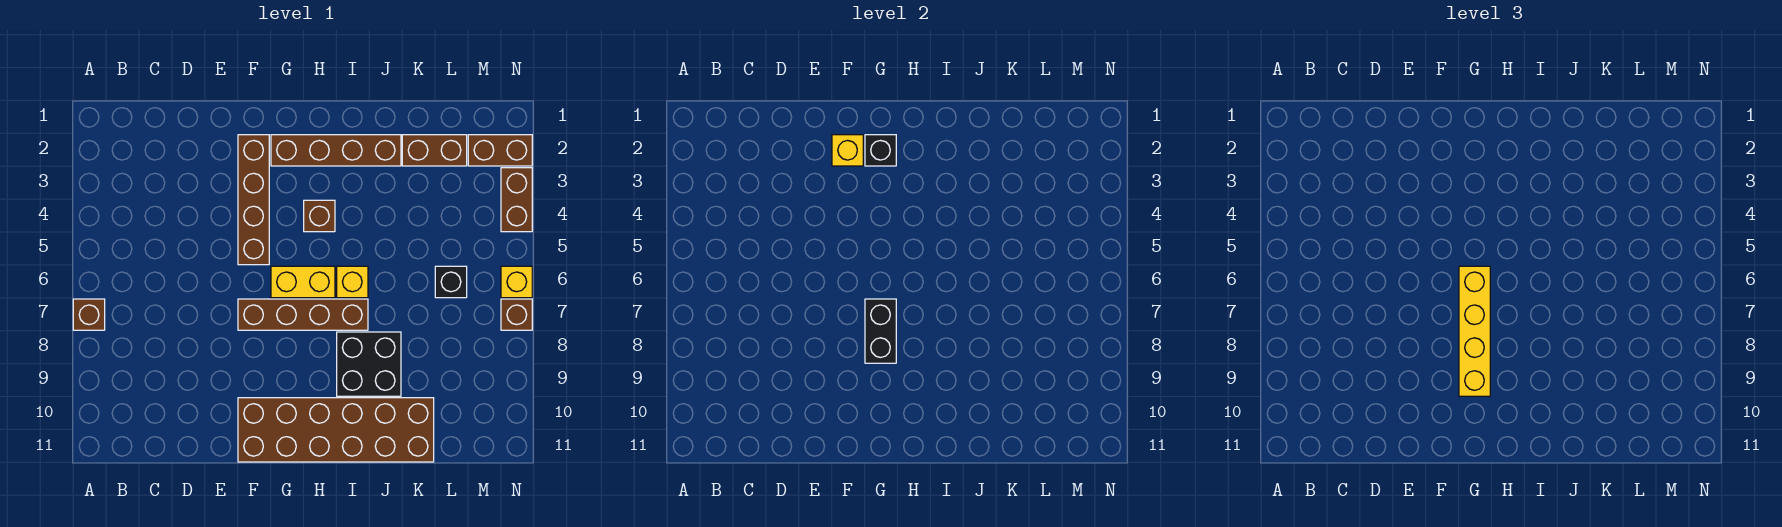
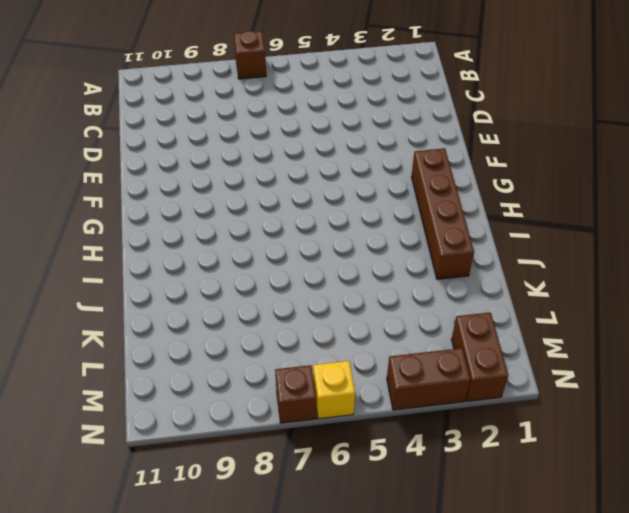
none -> brown 1x4 brick [238,135,269,265]
none -> brown 1x4 brick [238,299,368,330]
none -> brown 2x6 brick [238,398,434,462]

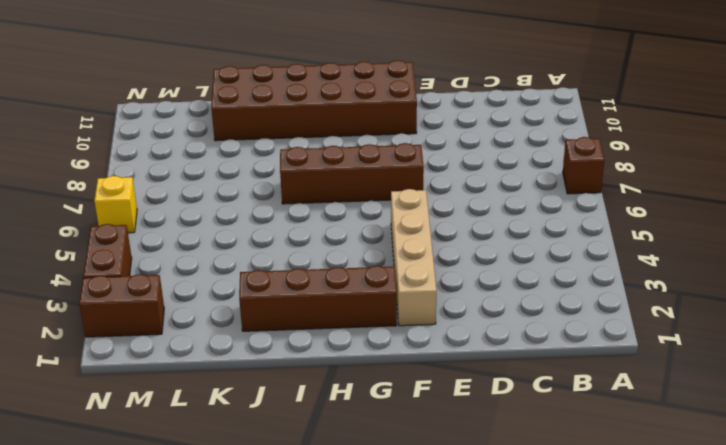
tan 1x4 brick [391,189,436,326] -> brown 1x4 brick [238,135,269,265]
none -> yellow 1x2 brick [271,266,335,298]
none -> brown 1x1 brick [304,200,335,232]
none -> yellow 1x1 brick [337,266,368,298]

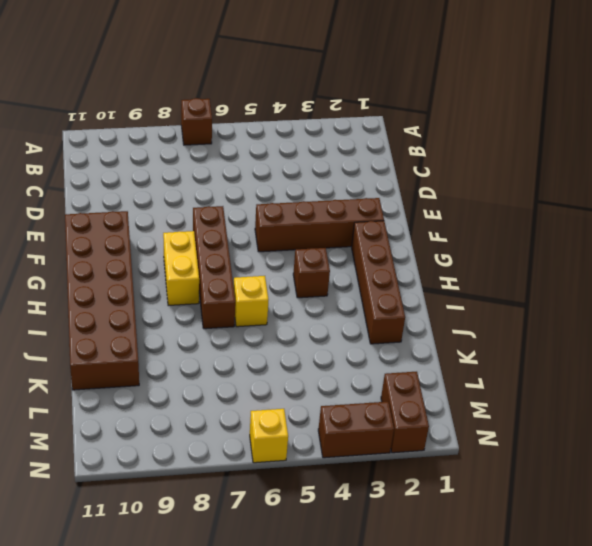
yellow 1x2 brick [163,231,199,306] -> yellow 1x2 brick moved to [271,266,335,298]
none -> black 2x2 brick [337,332,401,396]
none -> brown 1x2 brick [402,135,467,166]
none -> black 1x1 brick [435,266,467,298]

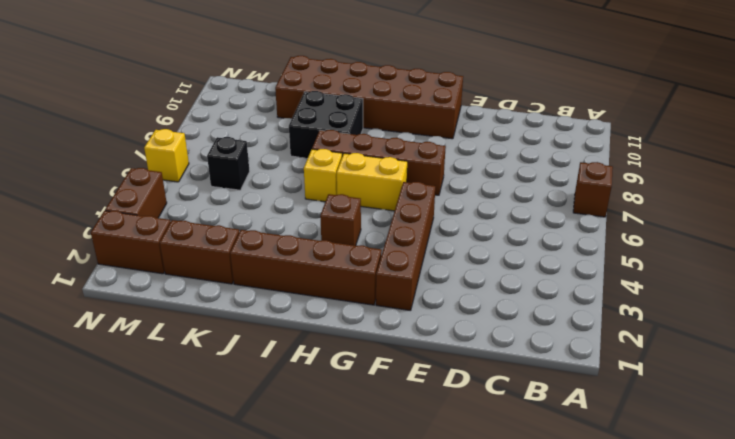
none -> brown 1x1 brick [501,299,532,330]
none -> yellow 1x1 brick [832,135,863,166]
none -> black 1x1 brick [865,135,896,166]

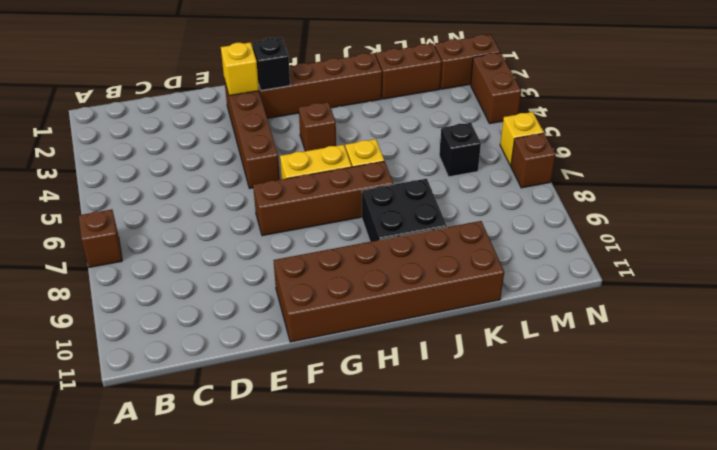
none -> black 1x2 brick [865,299,896,363]
none -> yellow 1x4 brick [1459,266,1490,396]

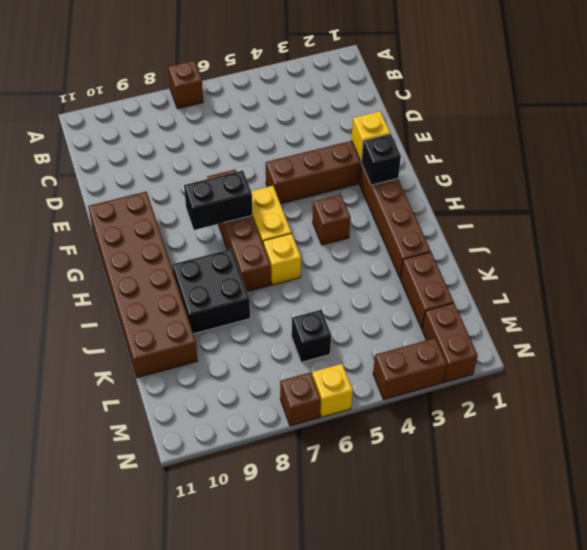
none -> yellow 1x4 brick [1459,266,1490,396]

